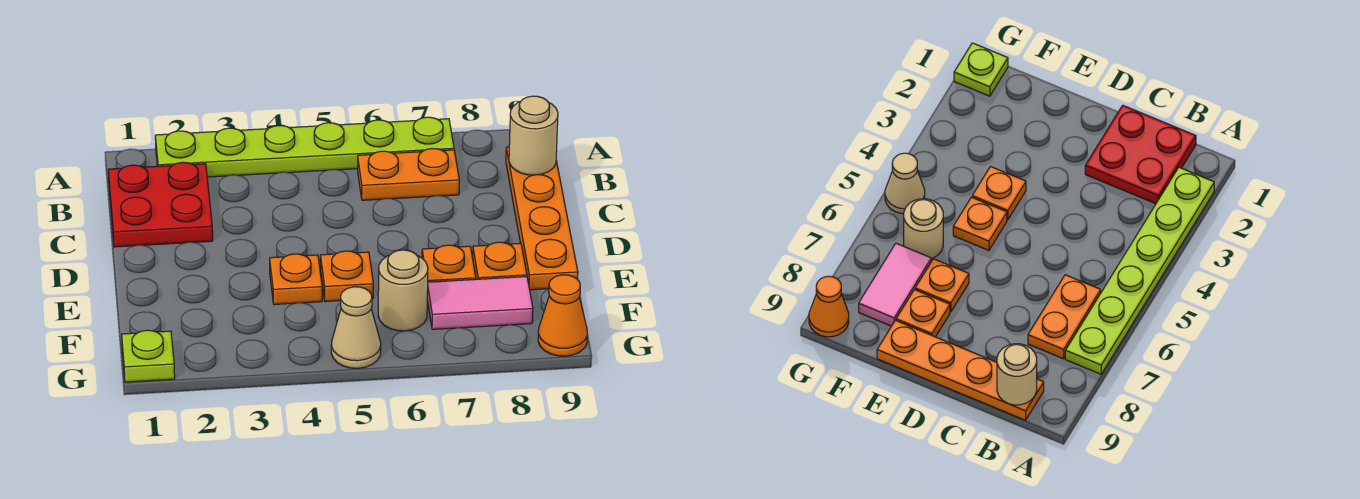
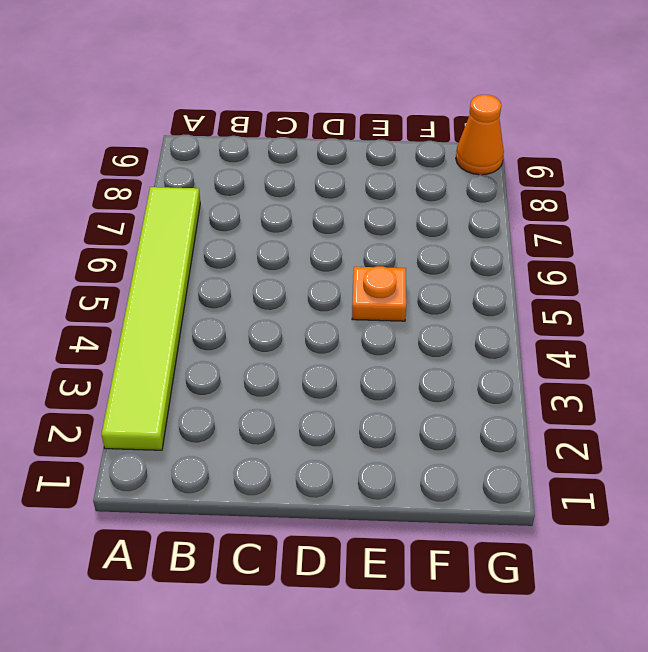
lime 1x6 tile [101,187,200,450] -> lime 1x6 plate [155,117,454,177]
none -> red 2x2 plate [108,162,213,247]
none -> orange 1x2 plate [358,149,459,200]
none -> orange 1x4 plate [506,147,578,290]

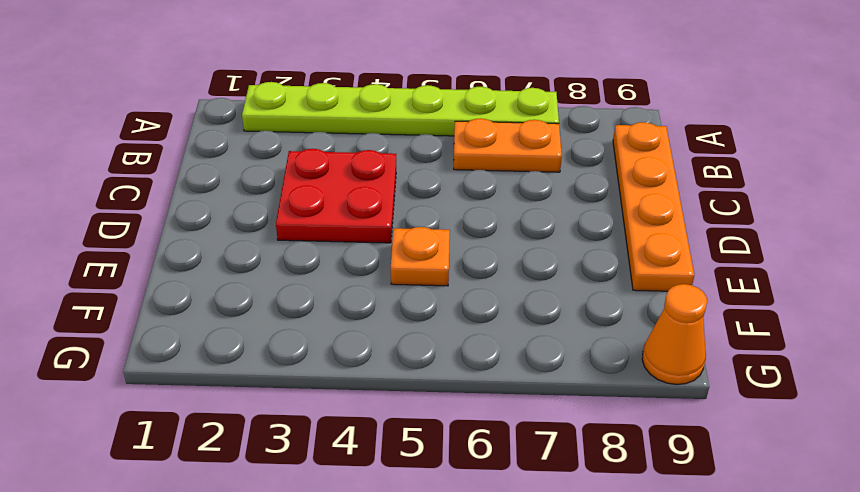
red 2x2 plate [276,149,396,243] -> red 2x2 plate moved to [108,162,213,247]
none -> orange 1x1 plate [270,254,322,304]
none -> orange 1x1 plate [422,245,476,282]
none -> orange 1x1 plate [473,242,527,279]

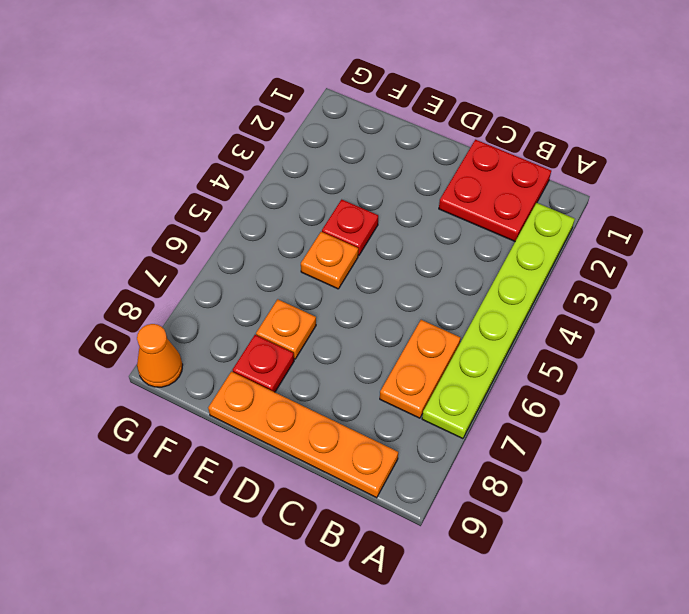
red 1x1 plate [322,200,378,255] -> orange 1x1 plate [270,254,322,304]
red 1x1 plate [233,335,294,392] -> orange 1x1 plate [473,242,527,279]
none -> tan 1x1 round brick [378,250,428,331]
none -> pink 1x2 tile [427,277,533,329]
none -> lime 1x1 plate [122,330,175,382]

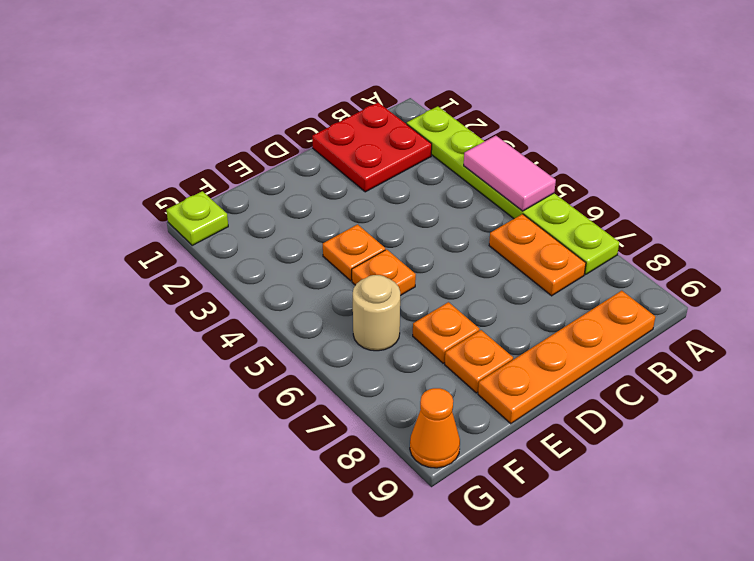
pink 1x2 tile [464,136,556,211] -> pink 1x2 tile moved to [427,277,533,329]
none -> tan 1x1 cone [331,287,381,368]
none -> tan 1x1 round brick [509,96,558,175]

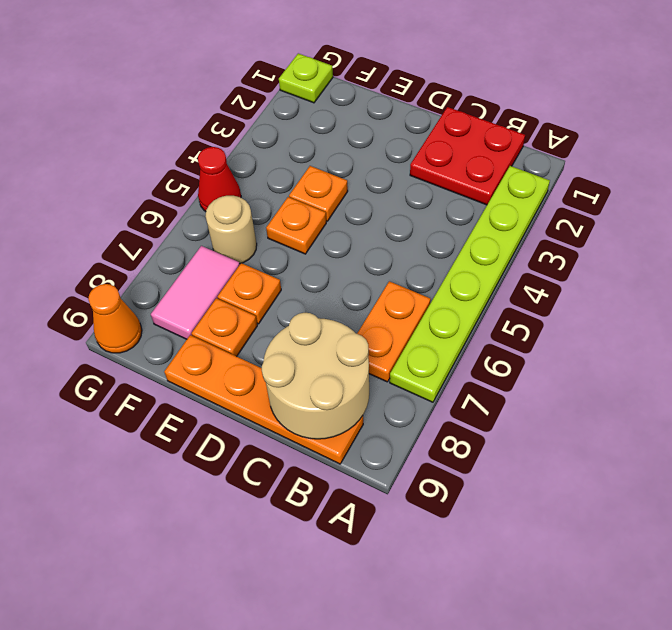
tan 2x2 round brick [262,312,369,439] -> tan 1x1 round brick [509,96,558,175]
red 1x1 cone [198,147,241,211] -> tan 1x1 cone [331,287,381,368]

